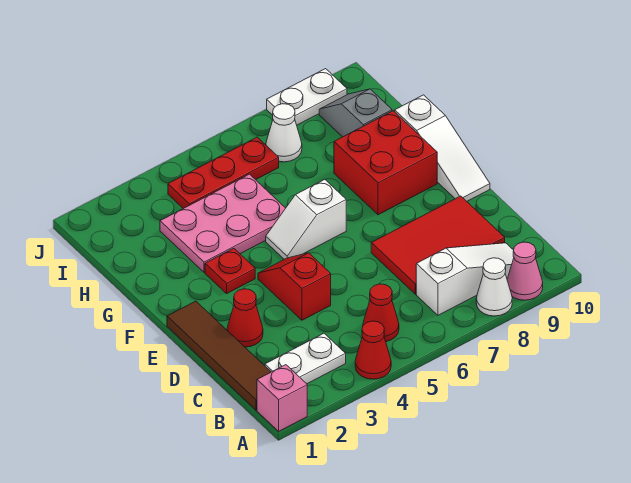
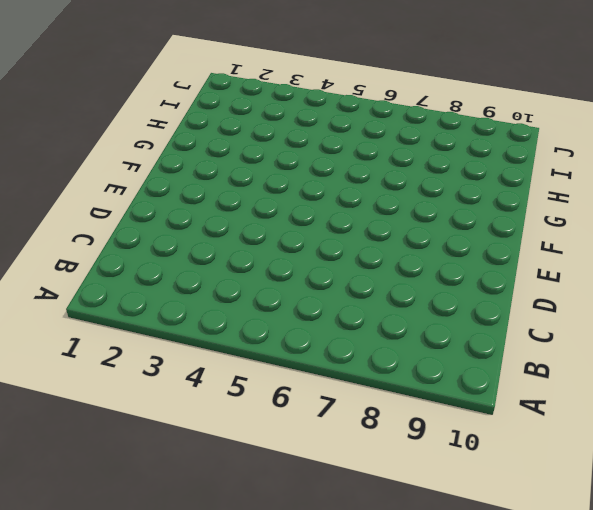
none -> pink 1x1 brick [257,365,307,431]
none -> red 1x1 cone [355,321,391,379]
none -> white 1x1 cone [476,258,512,316]

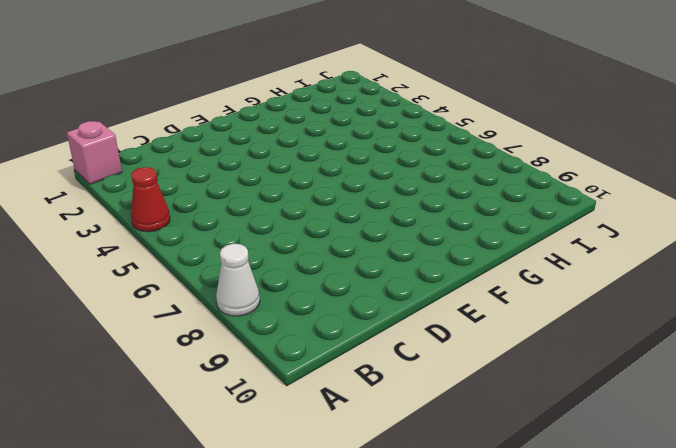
none -> pink 1x1 cone [507,242,543,300]
none -> brown 1x4 tile [167,301,271,410]
none -> white 1x2 plate [265,333,346,384]

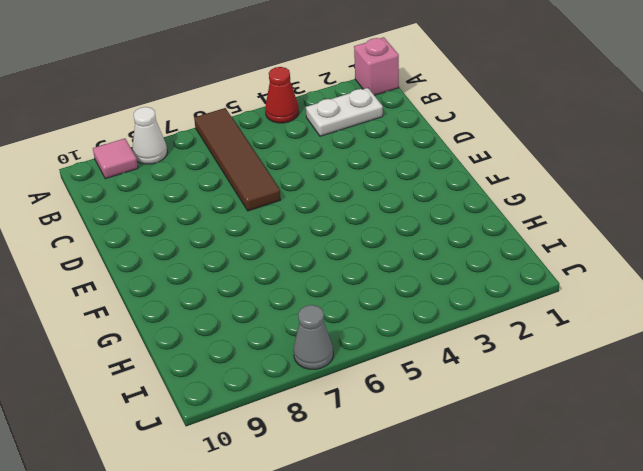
brown 1x4 tile [194,108,281,211] -> brown 1x4 tile moved to [167,301,271,410]
pink 1x1 tile [93,138,138,179] -> pink 1x1 cone [507,242,543,300]
grey 1x1 cone [294,305,333,369] -> none
none -> red 1x1 cone [363,284,399,342]
none -> white 1x3 slope [416,243,514,315]
none -> red 2x3 tile [371,196,505,294]

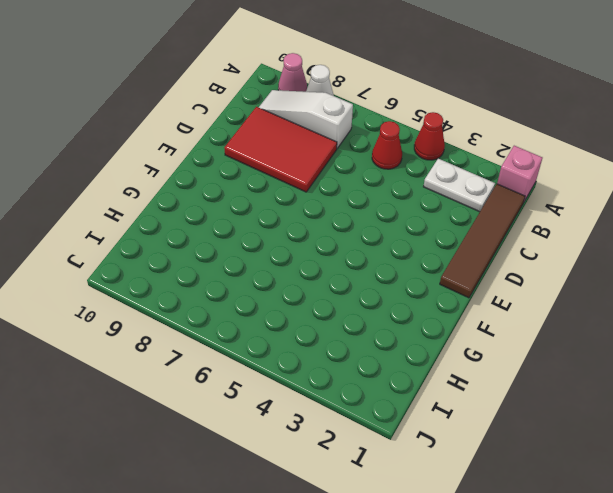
none -> red 1x1 cone [227,289,263,347]
none -> red 1x2 slope [258,253,331,320]
none -> white 1x3 slope [395,95,490,201]

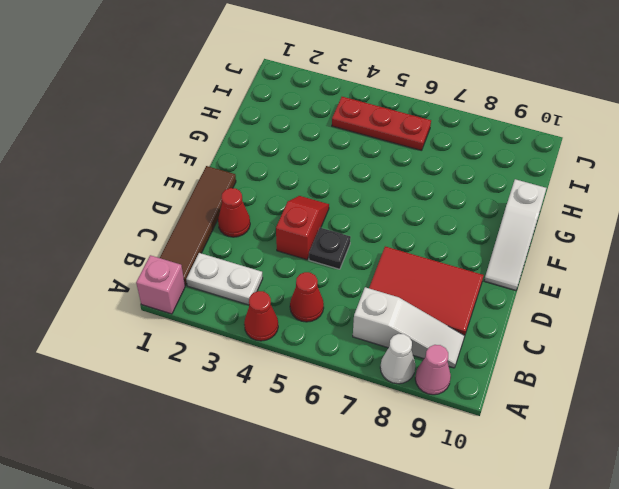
black 1x1 plate [309,228,351,269] -> none
none -> red 1x1 plate [205,248,255,293]
none -> white 1x2 slope [266,179,346,259]
none -> red 2x2 brick [334,111,437,215]

